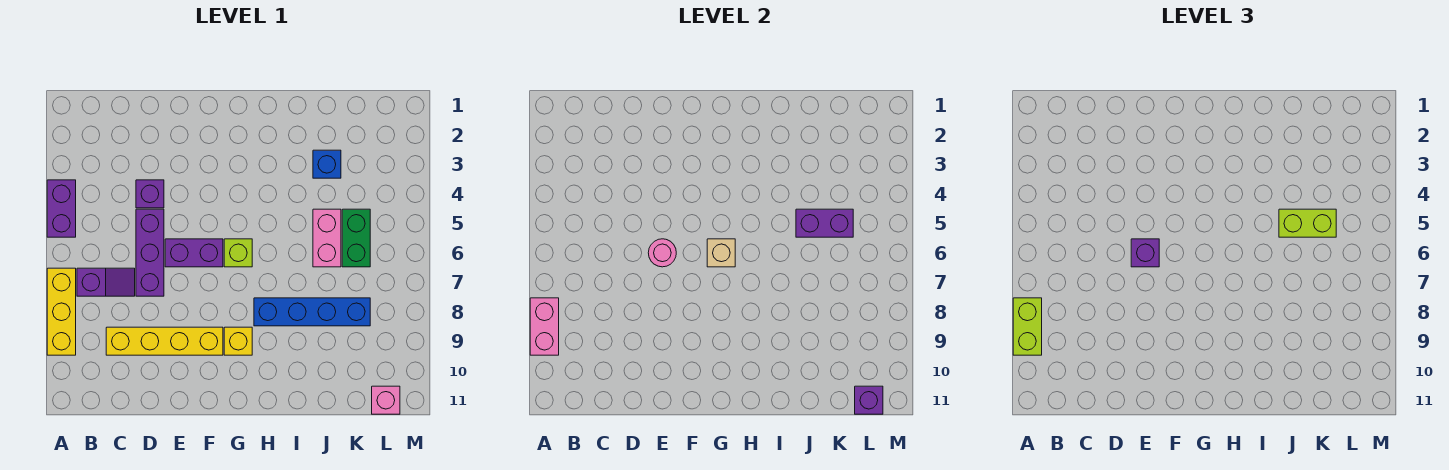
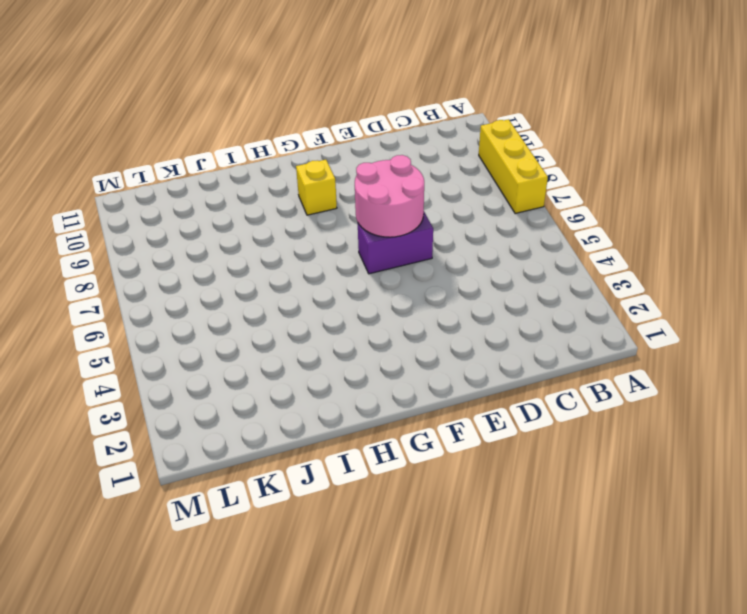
pink 2x2 round brick [355,155,424,237] -> pink 1x1 round brick [648,239,676,267]
none -> purple 1x2 brick [47,180,76,237]
none -> purple 1x2 slope [77,268,135,296]
none -> yellow 1x4 brick [106,327,223,355]

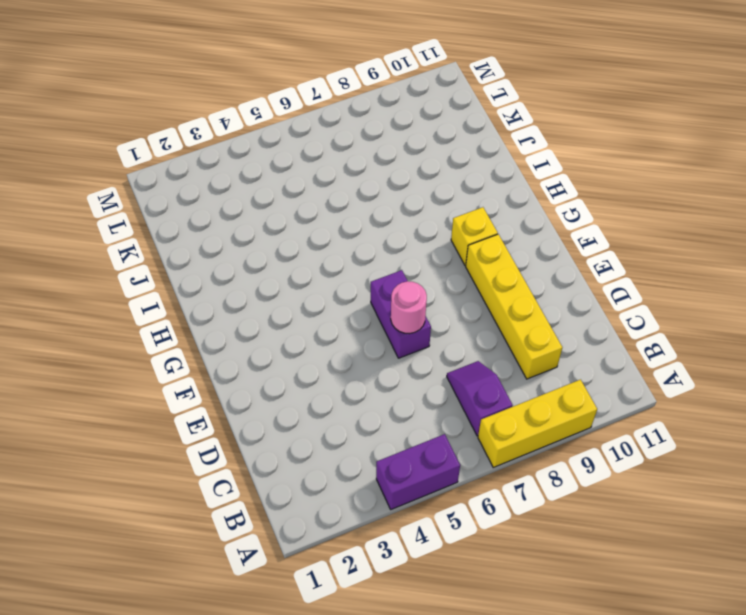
none -> purple 1x1 brick [136,180,164,208]
none -> purple 1x3 brick [136,209,164,296]
none -> lime 1x1 brick [224,239,252,267]

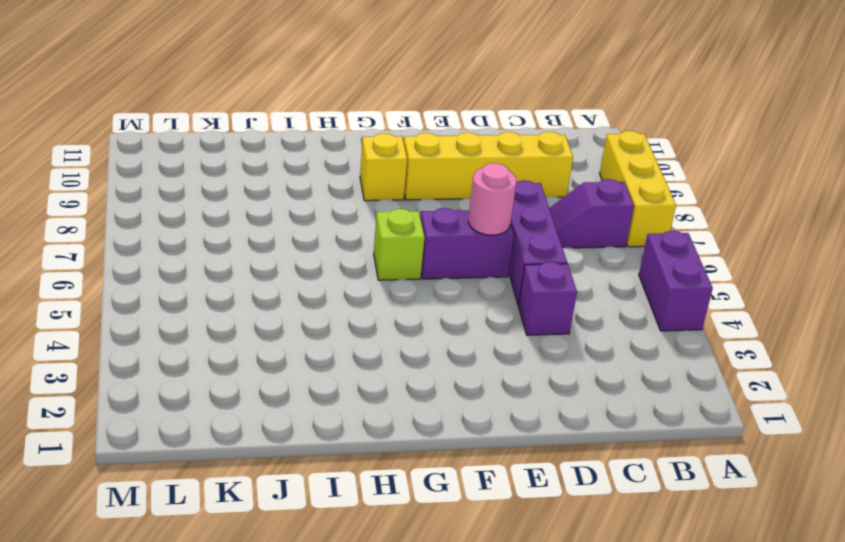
none -> blue 1x4 brick [254,298,370,326]
none -> blue 1x1 brick [313,150,341,178]
none -> pink 1x2 brick [313,209,341,267]

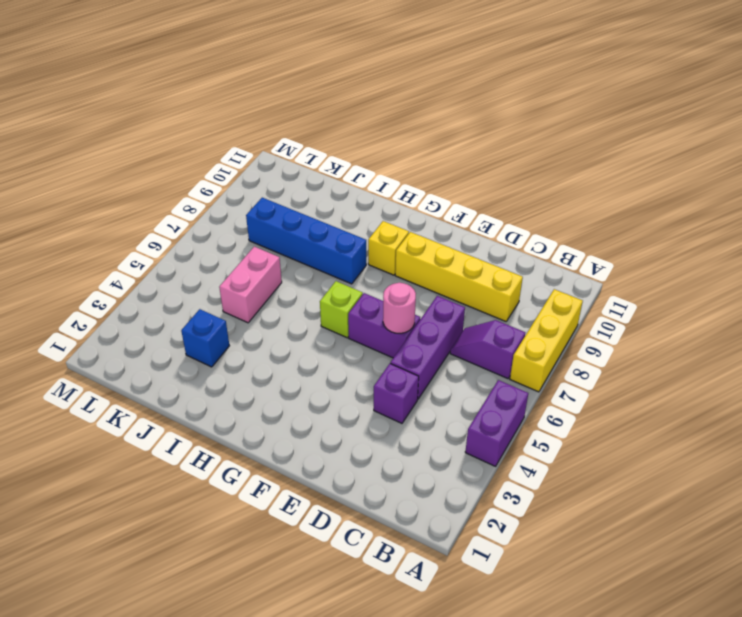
none -> green 1x2 brick [342,209,370,267]
none -> pink 1x1 brick [372,386,400,414]
none -> pink 1x2 brick [530,298,559,355]

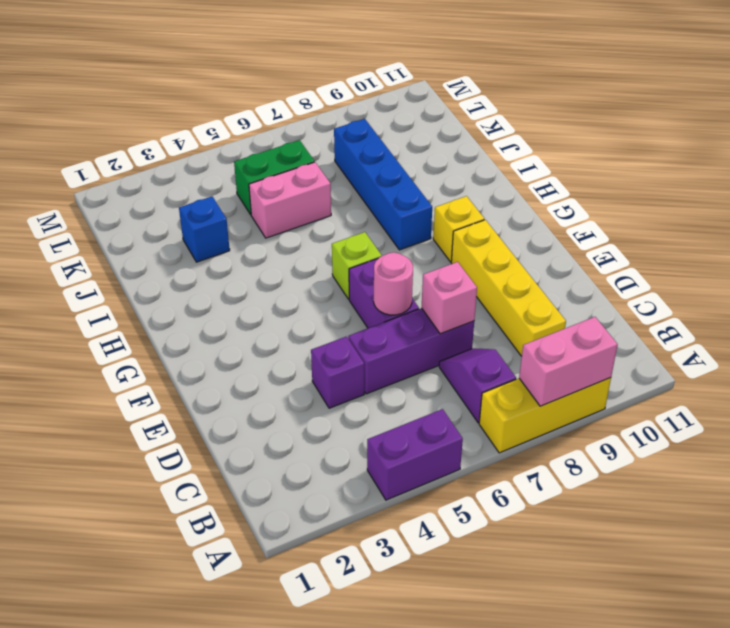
pink 1x1 brick [422,262,477,334] -> pink 1x1 brick moved to [372,386,400,414]
none -> tan 1x1 brick [707,239,735,267]
none -> purple 1x2 brick [796,209,853,237]
none -> purple 1x1 brick [855,386,883,414]

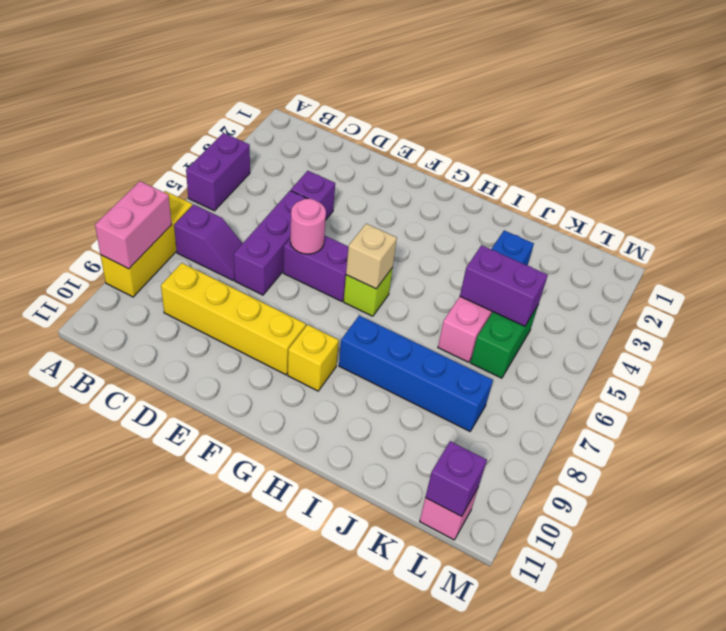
none -> lime 1x2 brick [1013,298,1042,355]
none -> purple 1x1 brick [1131,239,1159,267]
none -> lime 1x2 brick [1279,209,1336,237]

